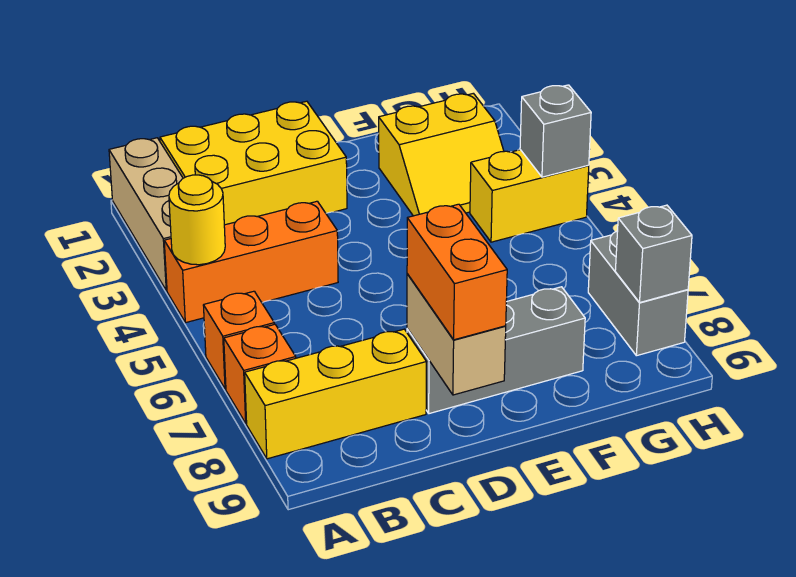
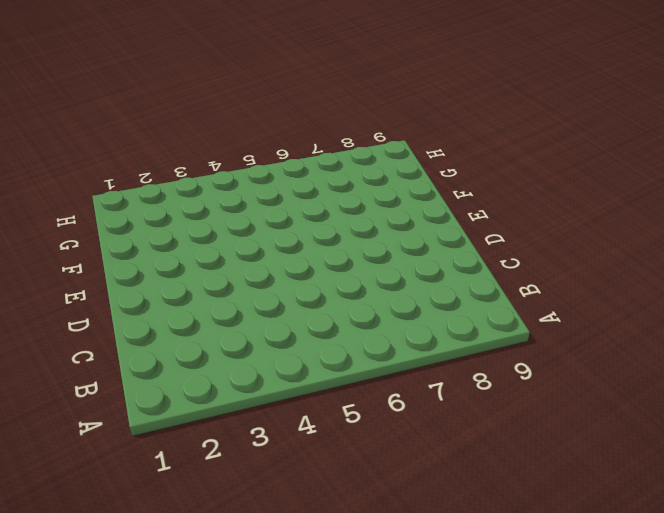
none -> tan 1x3 brick [109,138,183,291]
none -> orange 1x3 brick [164,201,338,323]
none -> orange 1x1 brick [203,291,274,389]

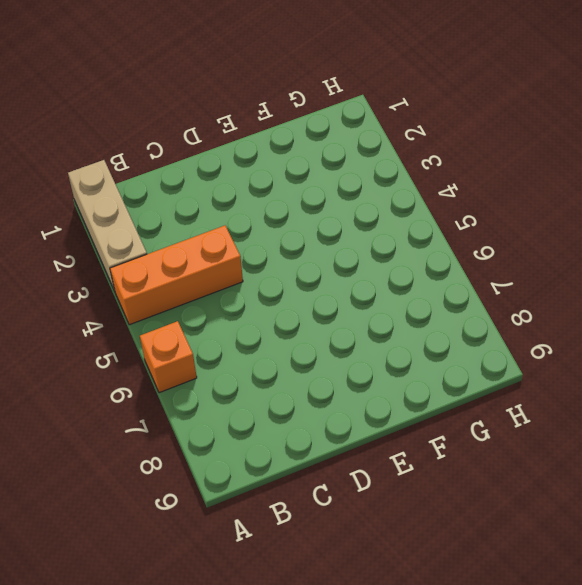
none -> orange 1x1 brick [224,324,296,423]
none -> yellow 1x3 brick [245,329,426,459]
none -> yellow 2x3 brick [160,101,347,225]

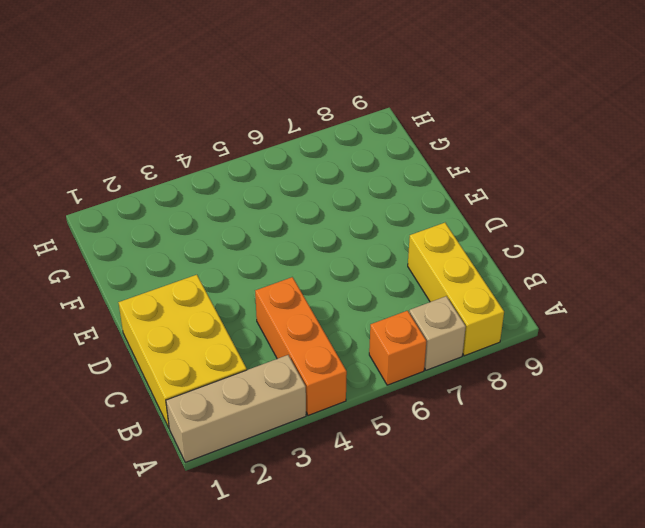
tan 1x1 brick [409,296,466,370] -> orange 1x1 brick [224,324,296,423]
none -> grey 1x3 brick [407,287,585,414]
none -> yellow 2x2 slope [379,93,504,216]
none -> yellow 1x2 brick [470,150,589,242]

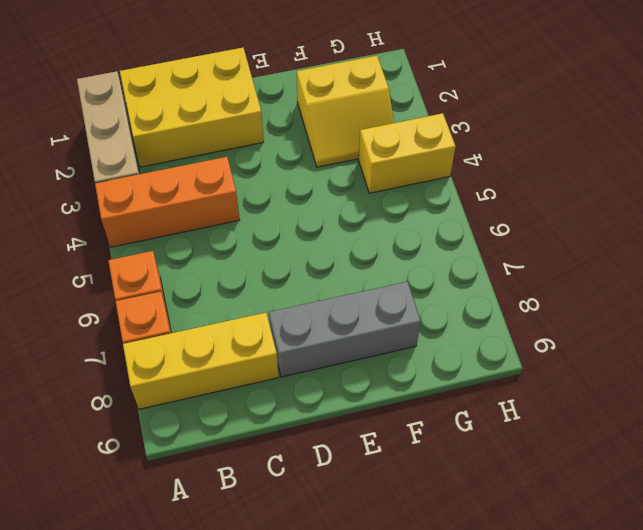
none -> grey 1x2 brick [588,231,688,356]
none -> yellow 1x1 round brick [169,175,225,265]
none -> tan 1x2 brick [407,274,506,395]

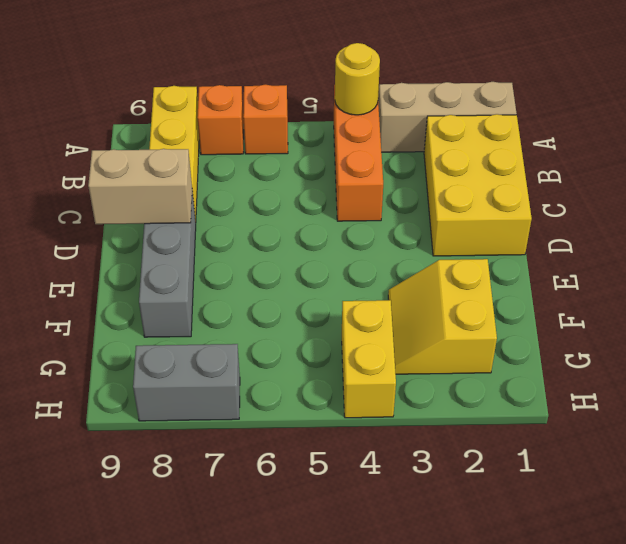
none -> grey 1x1 brick [520,85,591,177]
none -> grey 1x1 brick [615,205,692,303]
none -> orange 1x2 brick [407,204,507,340]

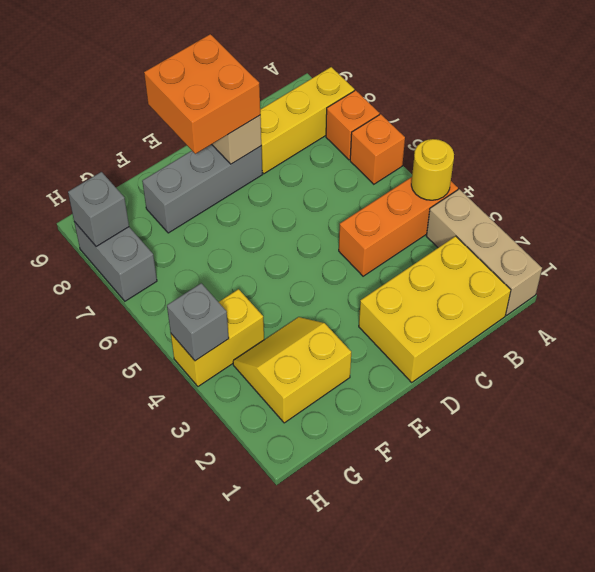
orange 2x2 brick [144,34,260,154] -> orange 1x2 brick [407,204,507,340]

